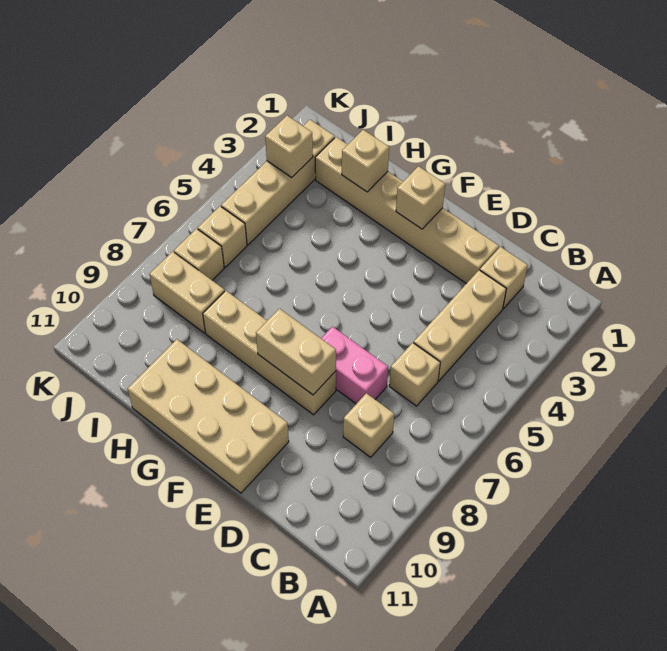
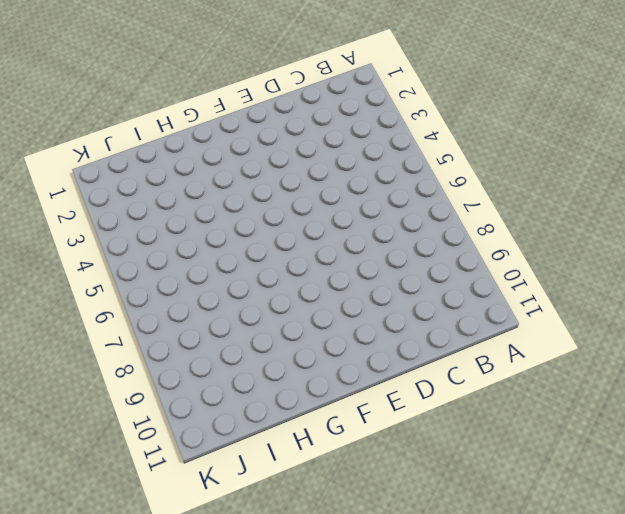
none -> tan 1x1 brick [480,247,528,309]
none -> tan 1x3 brick [414,270,506,381]
none -> tan 1x1 brick [389,343,440,406]

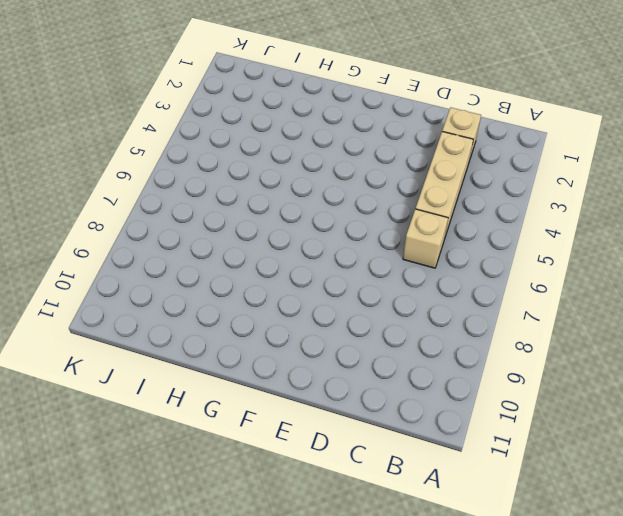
none -> tan 1x1 brick [343,393,394,457]
none -> tan 1x6 brick [315,137,499,284]
none -> pink 1x2 brick [321,326,388,404]

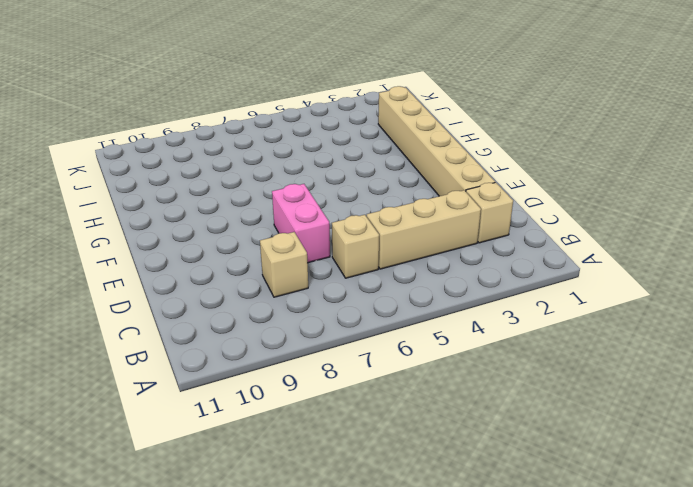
none -> tan 1x4 brick [203,291,336,415]
none -> tan 2x4 brick [128,339,289,493]
none -> tan 1x2 brick [150,252,225,333]

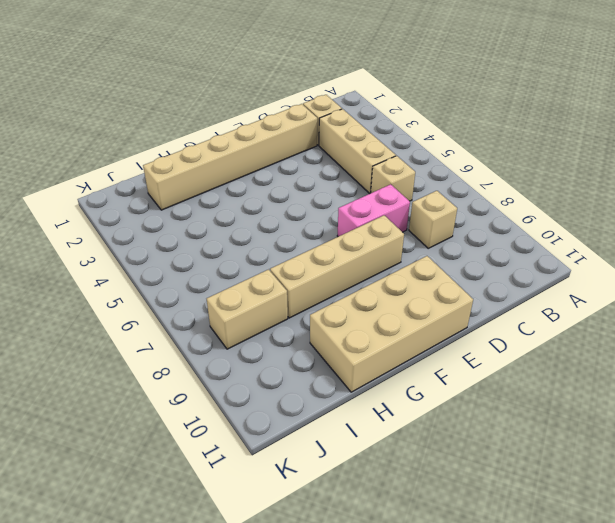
none -> tan 1x4 brick [221,120,335,245]
none -> tan 1x1 brick [198,206,247,267]
none -> tan 1x1 brick [174,229,224,280]

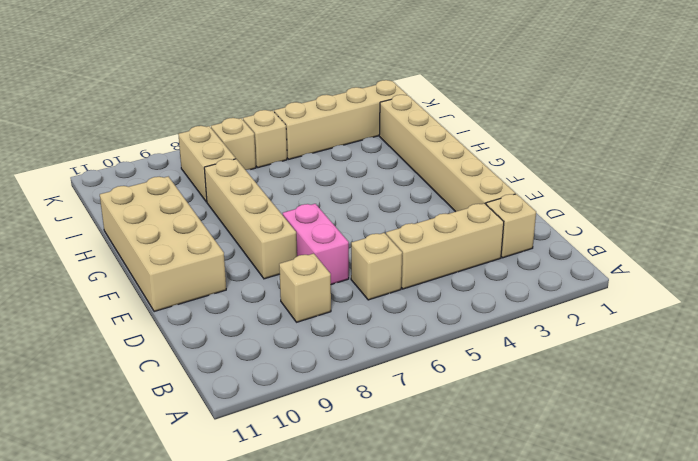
none -> tan 1x2 brick [256,309,336,395]
none -> tan 1x1 brick [396,166,445,229]
none -> tan 1x1 brick [342,130,389,192]

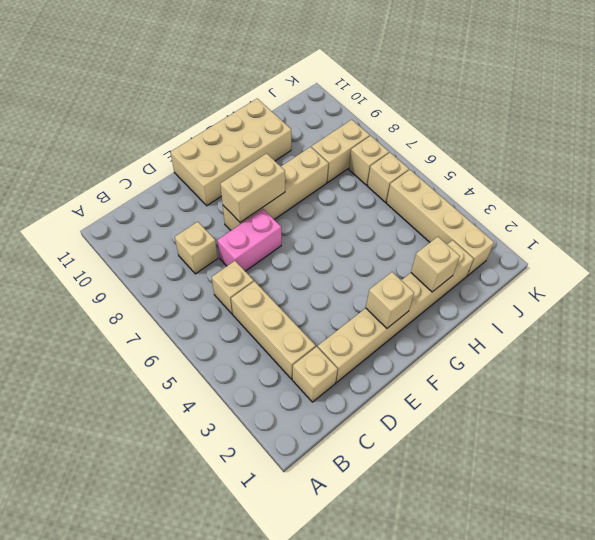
none -> tan 1x1 brick [265,116,313,177]

